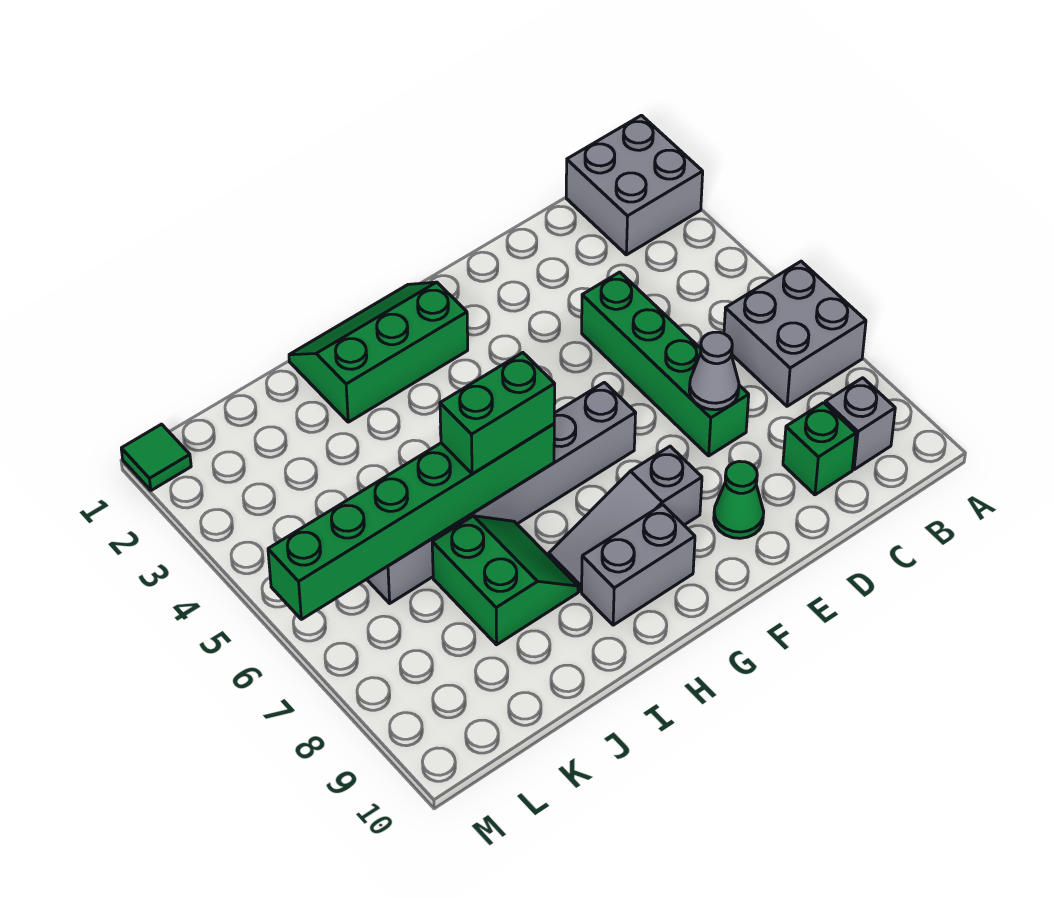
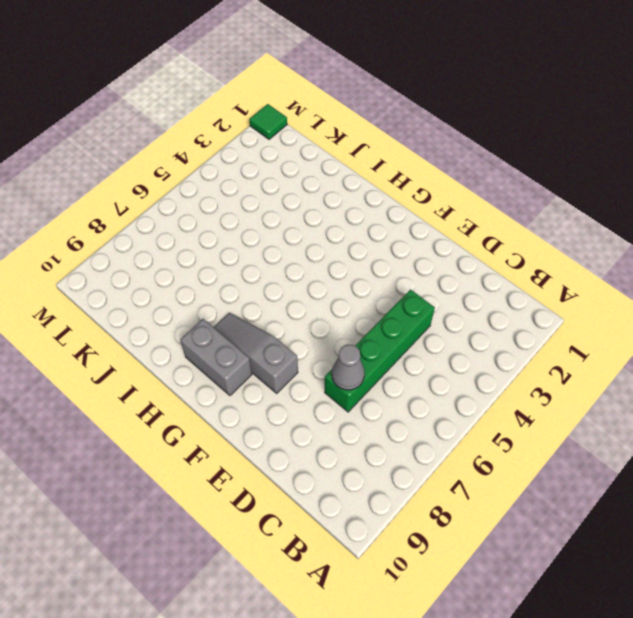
none -> grey 2x2 brick [566,115,703,255]
none -> grey 2x2 brick [724,261,866,406]
none -> grey 1x1 brick [825,378,895,470]

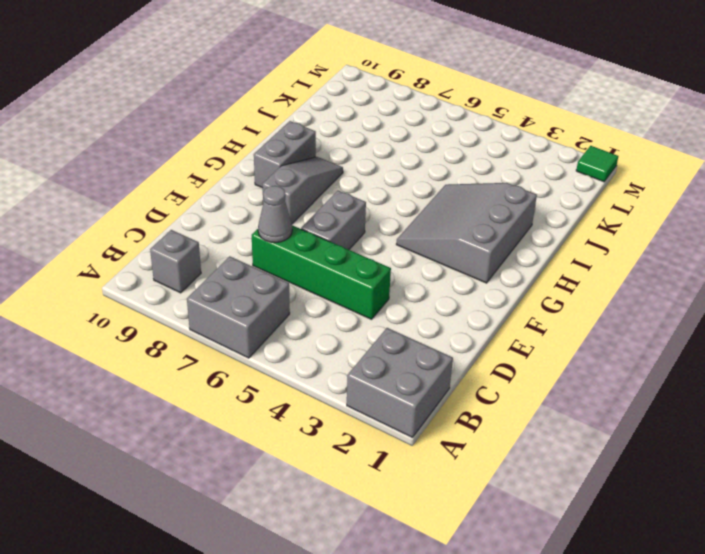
grey 1x2 brick [301,190,366,250] -> grey 1x6 brick [367,382,636,603]
grey 3x3 slope [396,183,537,283] -> green 2x3 slope [289,282,468,422]
none -> green 1x1 brick [783,403,856,495]
none -> green 1x1 cone [714,461,764,538]
none -> green 2x2 slope [432,516,578,645]

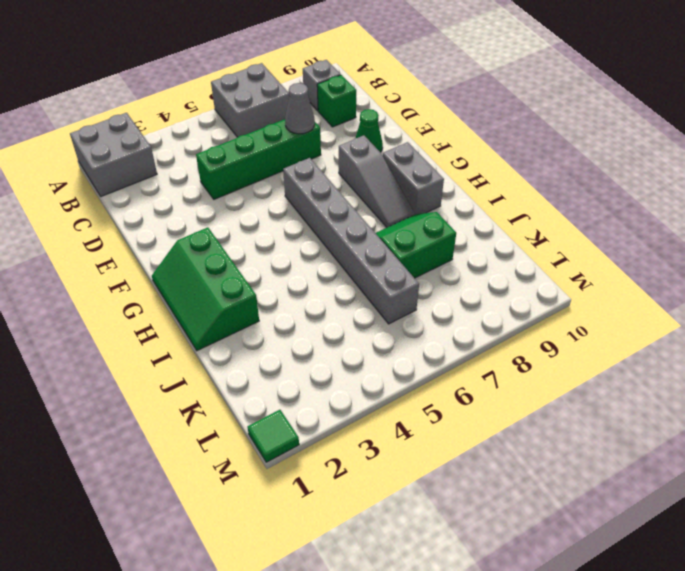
none -> green 1x6 brick [268,424,554,619]
none -> green 1x2 brick [440,353,555,474]

